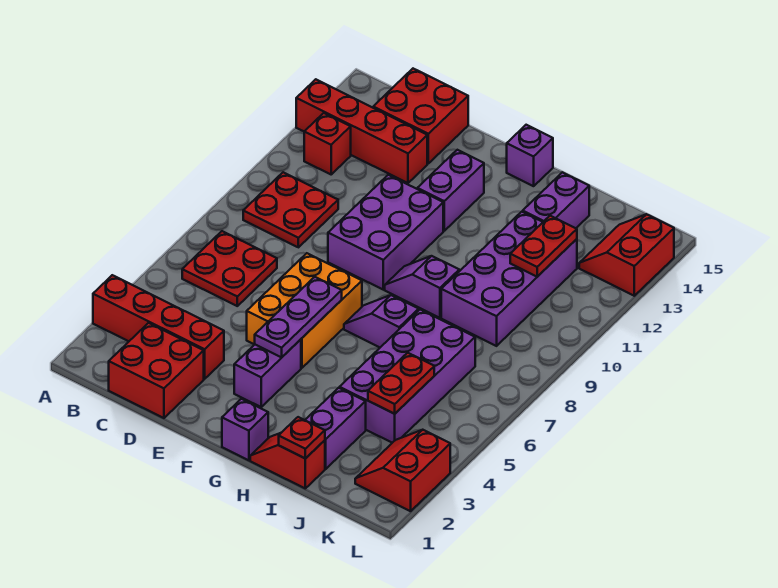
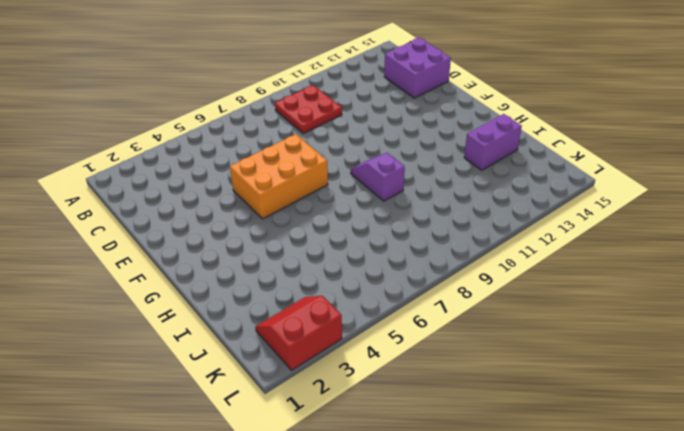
purple 2x2 brick [384,38,451,98] -> red 2x2 brick [373,69,468,163]
none -> red 1x4 brick [93,275,224,379]
none -> red 1x4 brick [296,79,427,183]
none -> red 2x2 plate [182,231,277,306]

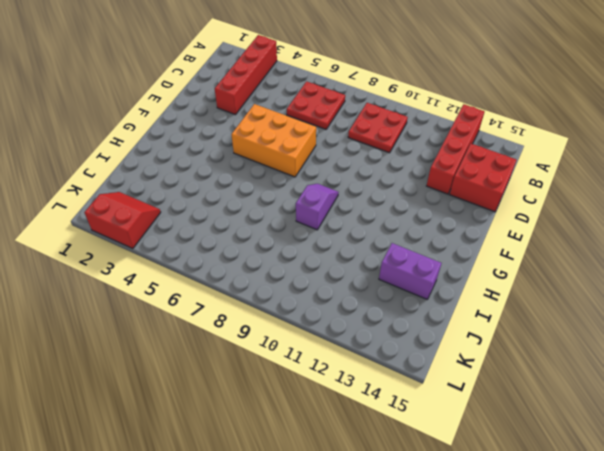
none -> red 1x1 brick [304,113,351,174]
none -> red 2x2 brick [109,323,204,418]
none -> purple 2x3 brick [328,175,443,289]

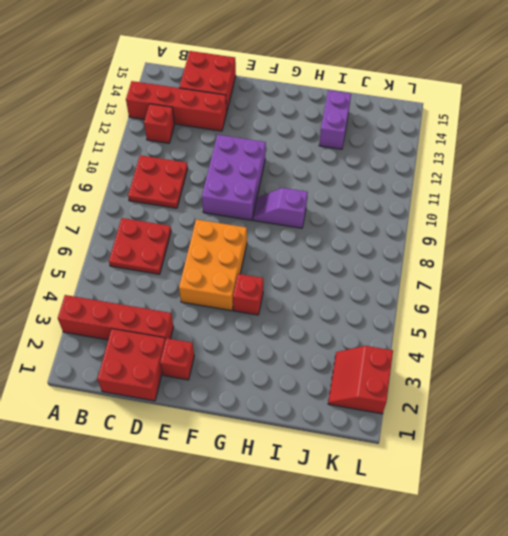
red 1x1 brick [160,338,194,380] -> none
red 1x1 brick [233,274,263,315] -> none
none -> purple 1x2 brick [234,339,301,407]
none -> purple 1x2 brick [417,150,484,231]
none -> purple 1x1 brick [222,399,268,460]

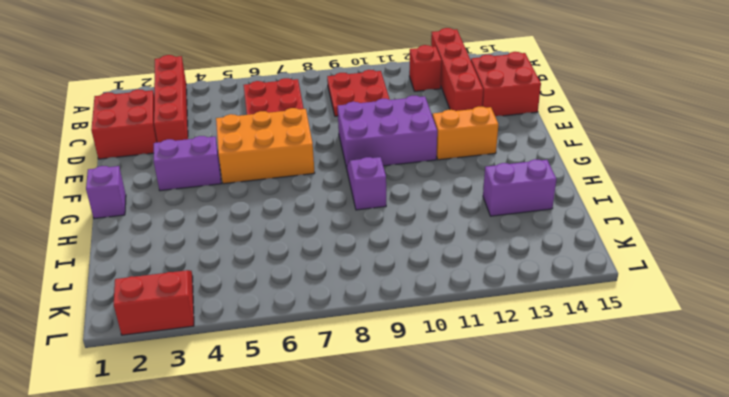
orange 1x2 brick [433,107,498,160] -> purple 1x2 brick [417,150,484,231]
none -> purple 1x2 slope [344,295,419,347]
none -> purple 1x1 brick [507,125,553,186]
none -> red 1x2 slope [250,433,325,488]

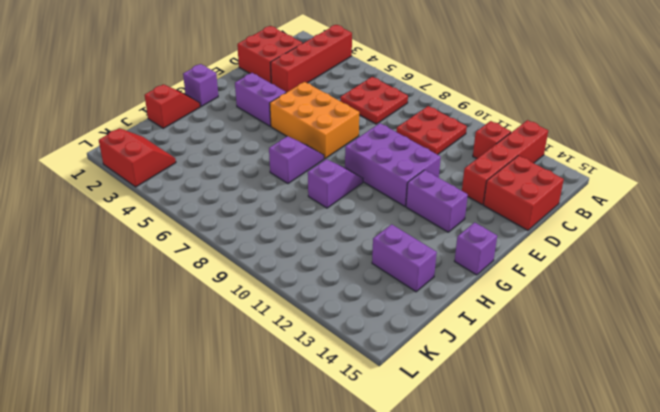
none -> purple 1x2 brick [305,388,366,469]
none -> purple 2x4 brick [340,310,475,443]
none -> purple 2x4 brick [441,212,577,346]

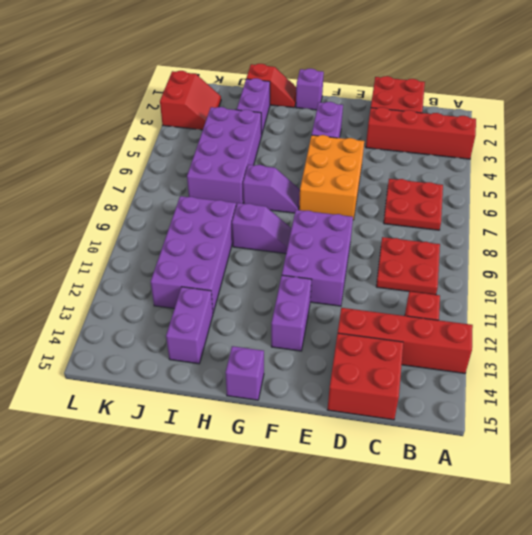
none -> red 2x2 slope [579,214,674,296]
none -> purple 1x3 plate [255,277,342,357]
none -> red 1x1 plate [279,417,325,459]

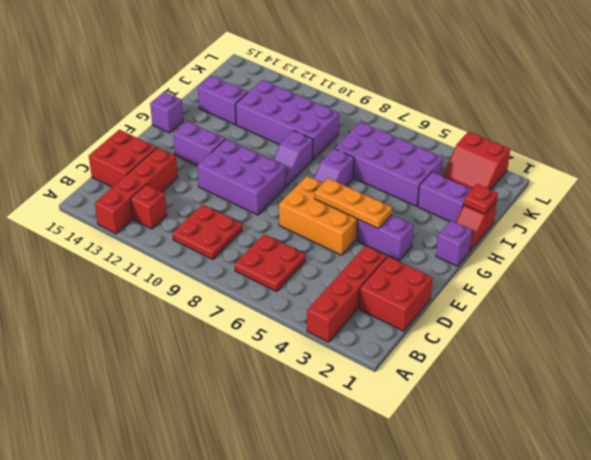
orange 1x3 plate [315,178,392,229] -> purple 1x3 plate [255,277,342,357]
none -> red 2x2 slope [579,214,674,296]
none -> red 1x2 plate [368,353,434,414]
none -> red 1x2 plate [510,216,577,277]

